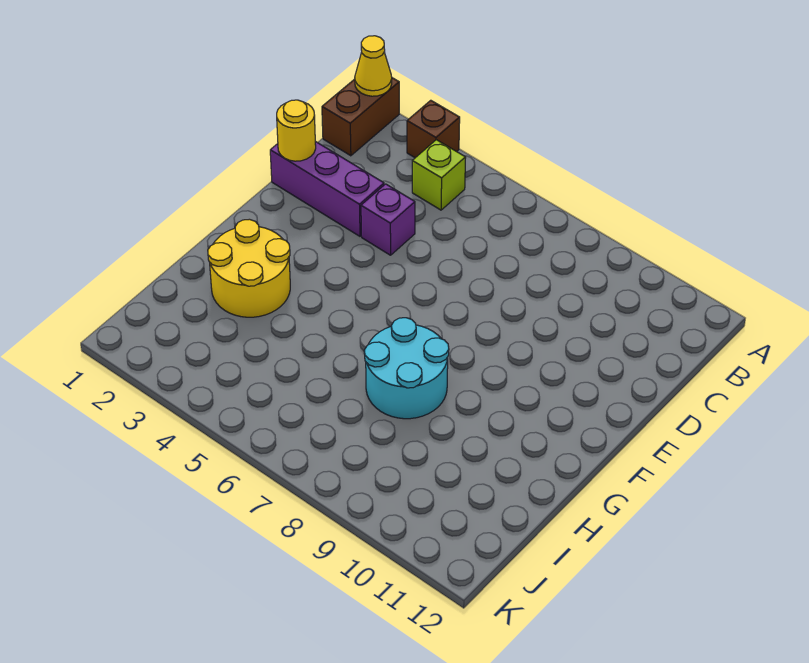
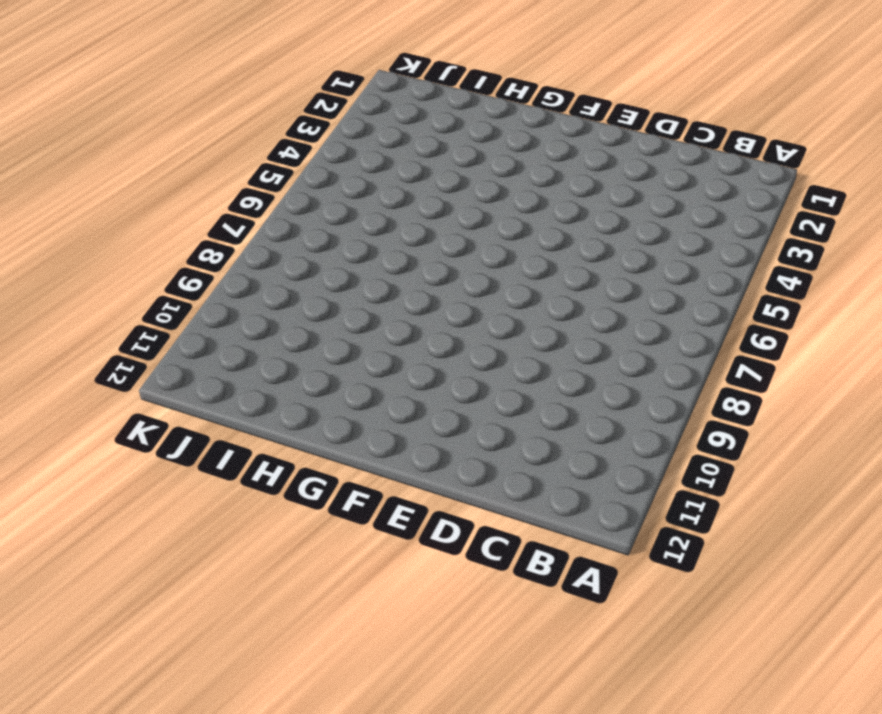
none -> brown 1x2 brick [322,78,399,156]
none -> brown 1x1 brick [407,100,460,158]

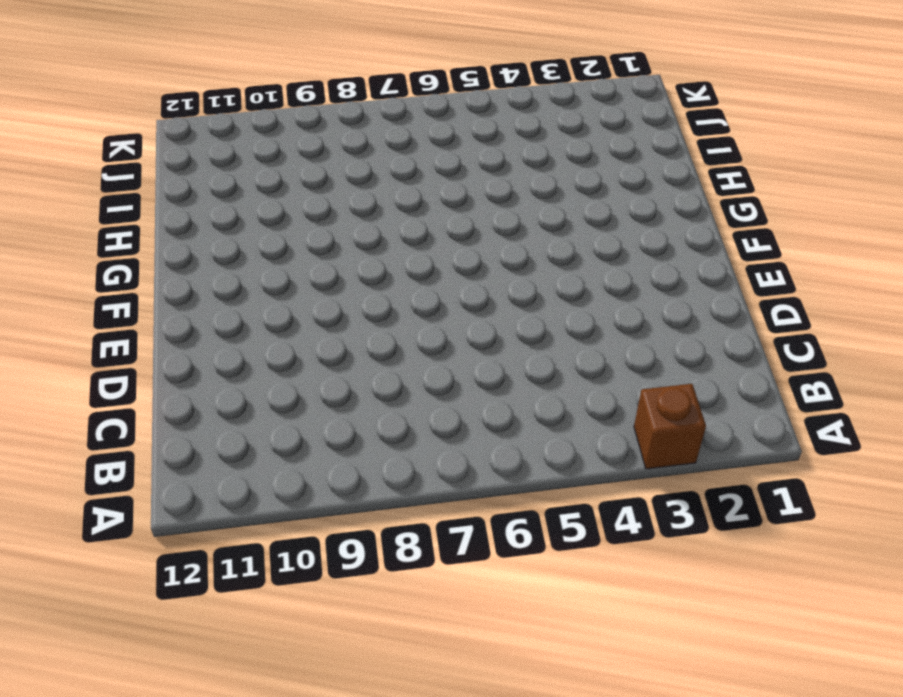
none -> brown 1x2 brick [322,78,399,156]
none -> lime 1x1 brick [412,140,466,210]

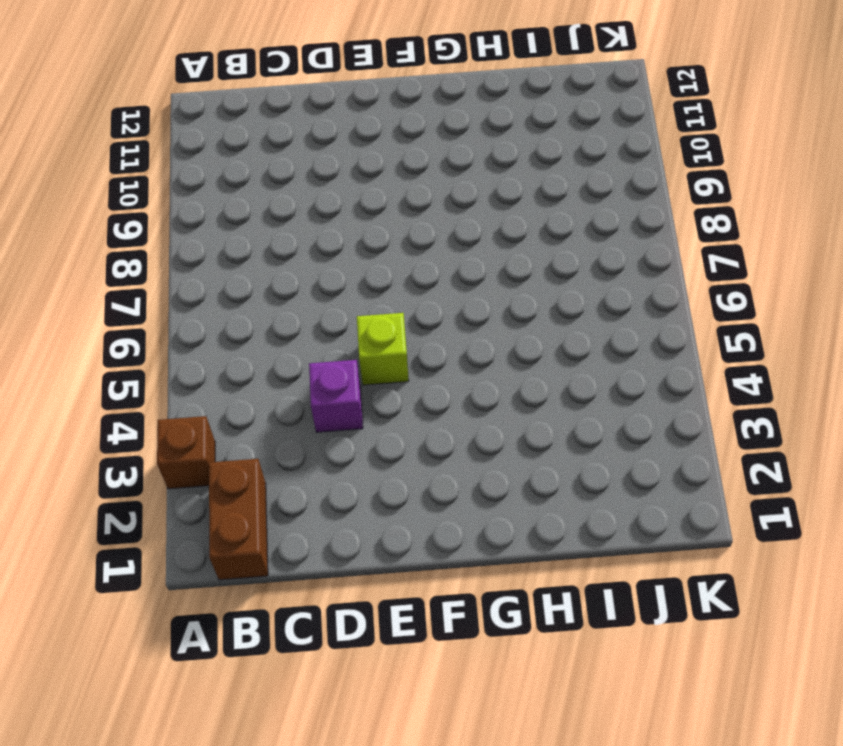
brown 1x2 brick [209,459,268,580] -> brown 1x2 brick turned to [322,78,399,156]
lime 1x1 brick [357,313,409,385] -> lime 1x1 brick moved to [412,140,466,210]
none -> purple 1x3 brick [270,141,384,236]
none -> yellow 2x2 round brick [208,219,290,317]

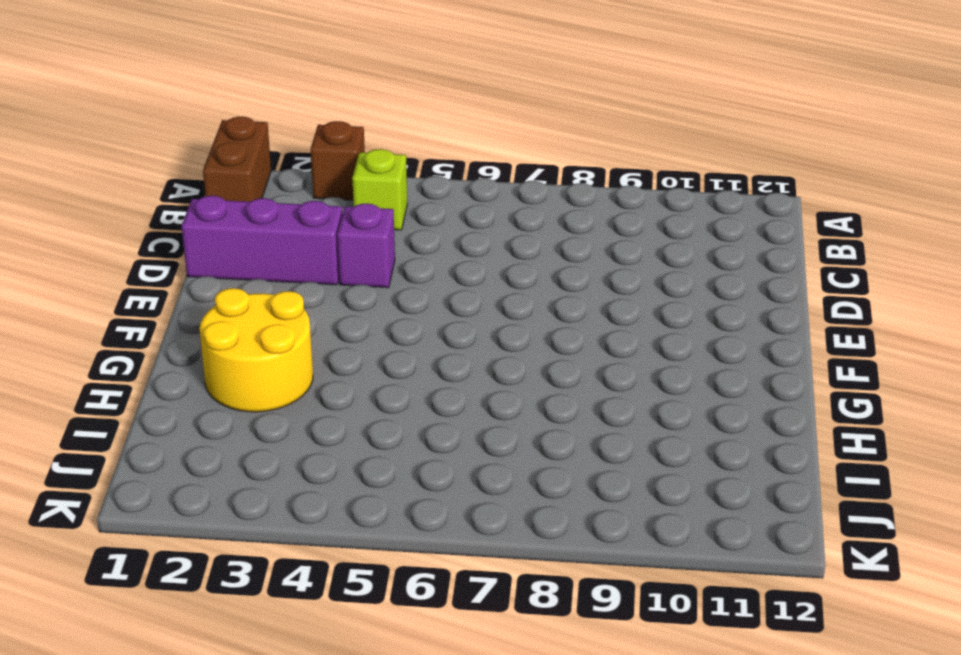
none -> cyan 2x2 round brick [364,318,449,419]
none -> yellow 1x1 cone [355,36,392,96]

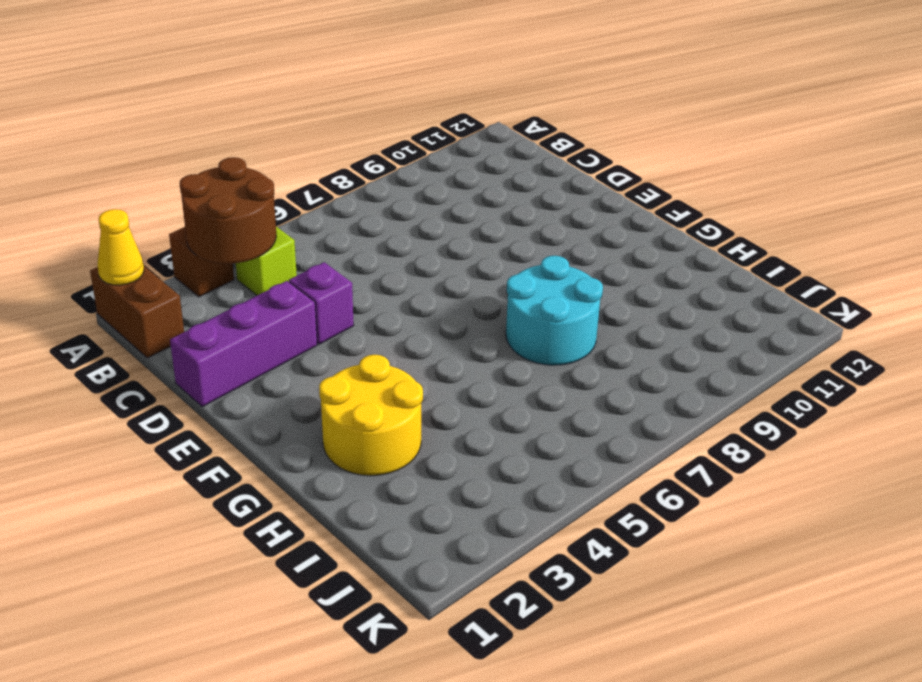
brown 2x2 round brick [180,157,276,264] -> none
none -> yellow 1x1 round brick [277,100,316,161]

